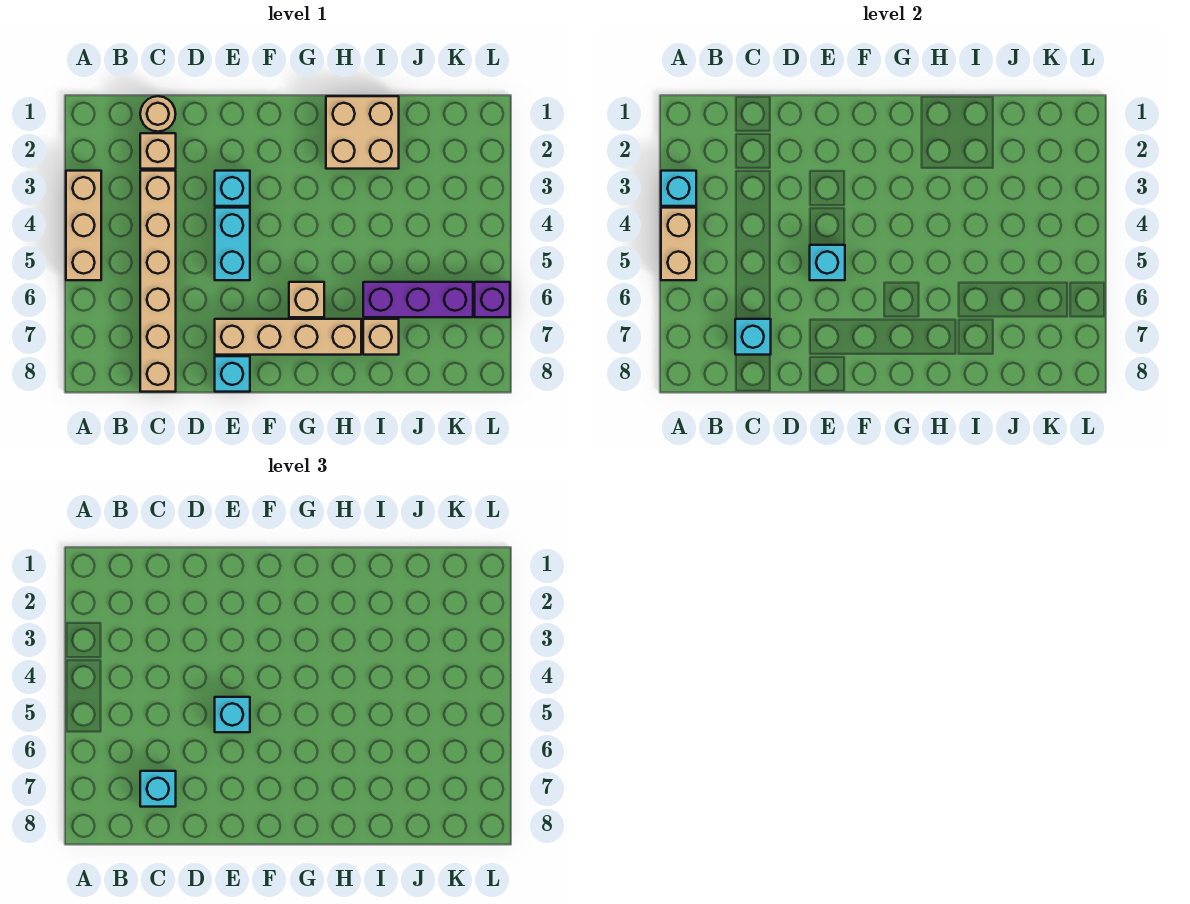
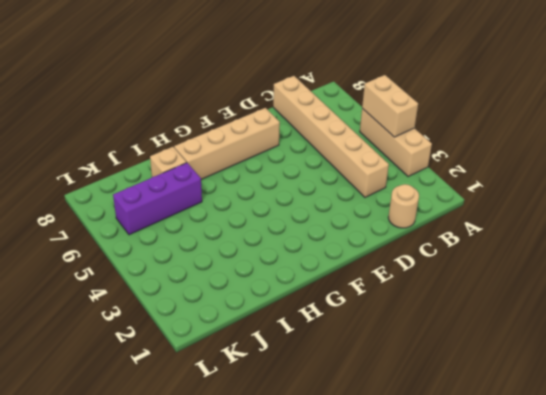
none -> tan 1x1 brick [140,133,176,169]
none -> cyan 1x1 brick [215,171,250,206]
none -> cyan 1x2 brick [215,208,250,280]

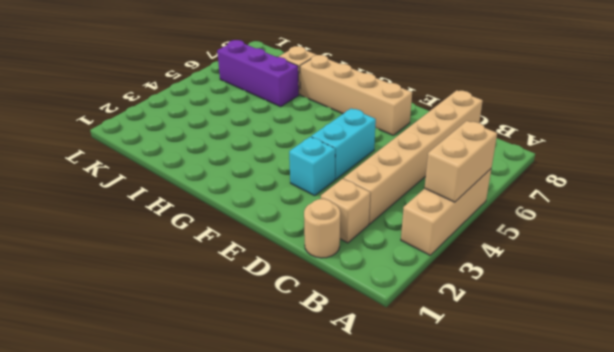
none -> cyan 1x1 brick [215,356,250,392]
none -> tan 1x1 brick [289,282,324,317]
none -> tan 2x2 brick [326,96,399,169]

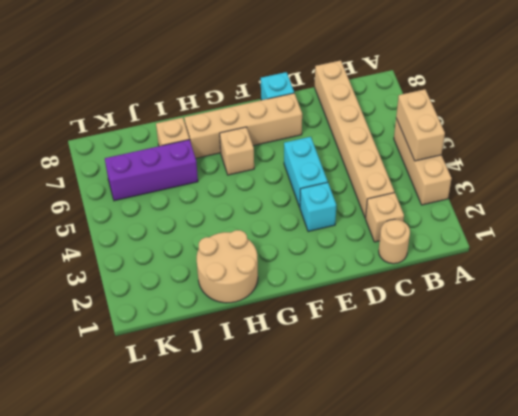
tan 2x2 round brick [197,230,258,303] -> tan 2x2 brick [326,96,399,169]
none -> purple 1x1 brick [475,282,510,317]
none -> cyan 1x1 brick [661,171,696,206]
none -> cyan 1x1 brick [735,319,771,355]

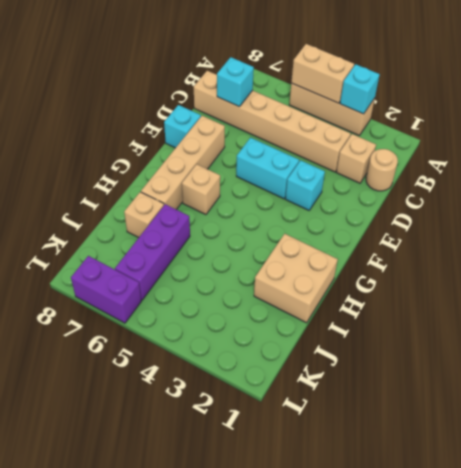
purple 1x2 brick [71,256,141,323] -> purple 1x1 brick [475,282,510,317]
none -> cyan 1x1 brick [810,245,845,280]
none -> cyan 1x1 brick [140,771,176,807]
none -> cyan 1x1 brick [215,697,250,732]

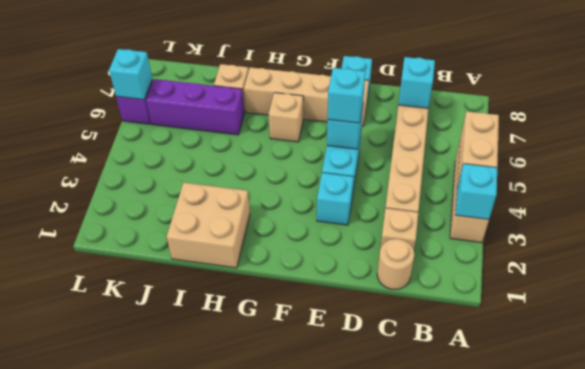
cyan 1x1 brick [109,49,152,100] -> cyan 1x1 brick moved to [140,771,176,807]

